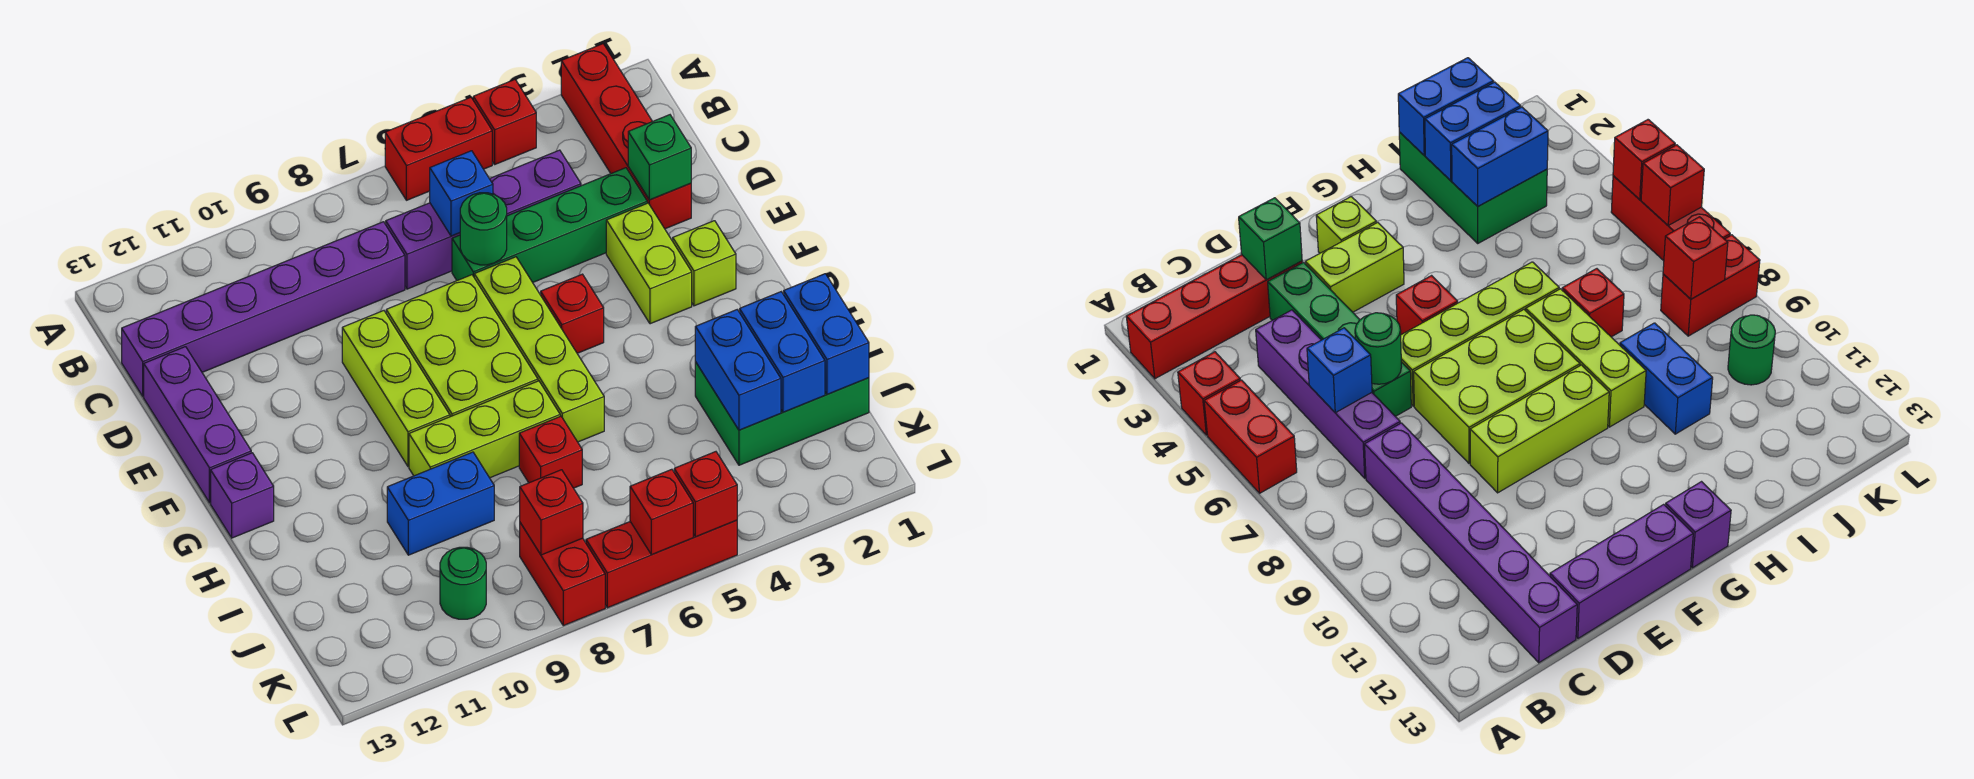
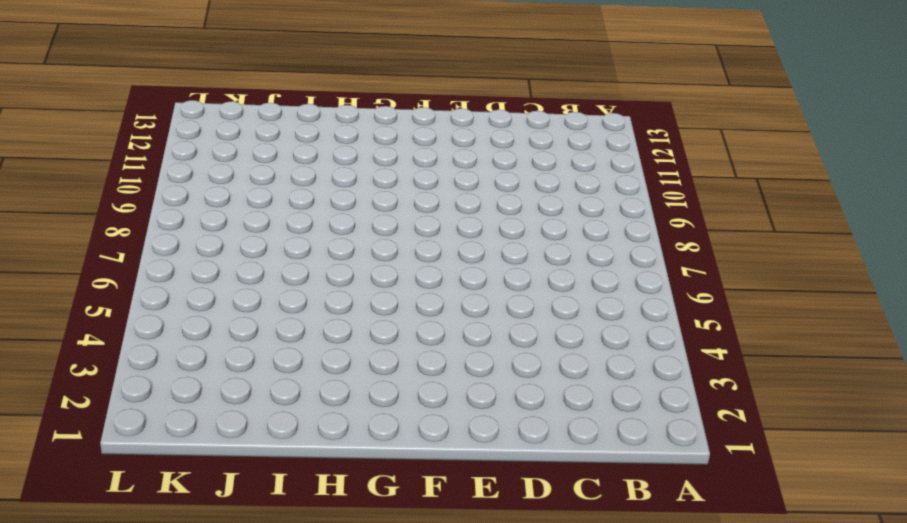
none -> red 1x4 brick [561,44,691,229]
none -> red 1x1 brick [473,80,536,164]
none -> red 1x2 brick [385,97,492,200]
none -> purple 1x4 brick [386,150,581,289]

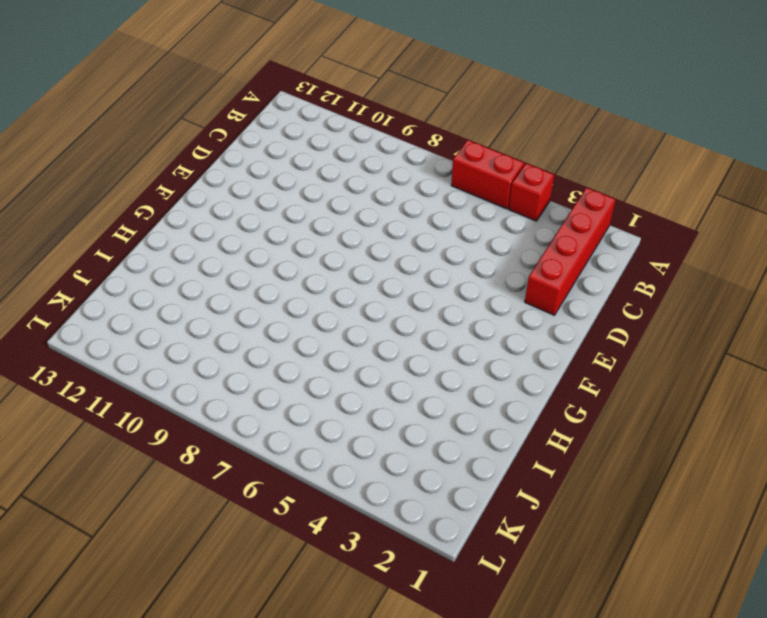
none -> purple 1x4 brick [386,150,581,289]
none -> purple 1x6 brick [122,222,405,396]
none -> green 1x4 brick [452,168,647,282]
none -> purple 1x3 brick [144,347,251,503]

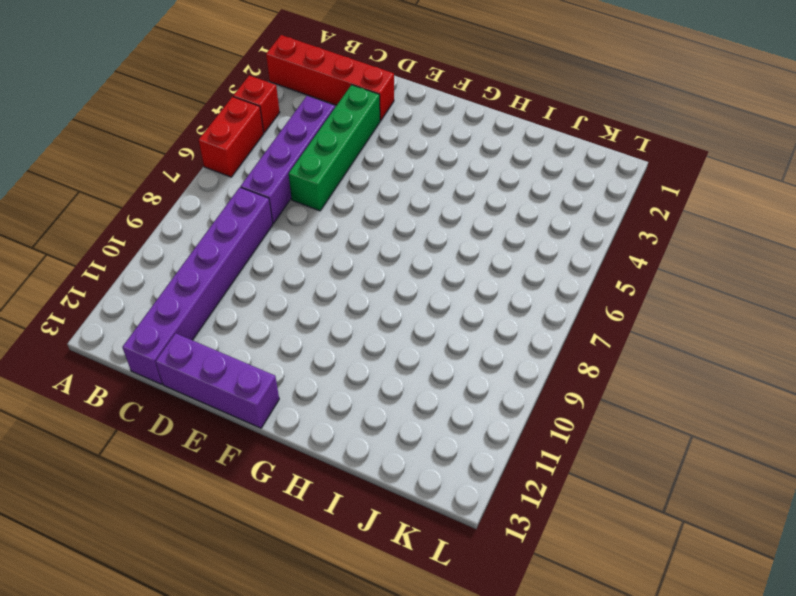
none -> lime 1x2 brick [606,203,692,324]
none -> lime 1x4 brick [474,257,604,442]
none -> lime 2x3 brick [386,275,538,417]
none -> lime 1x3 brick [342,311,450,466]

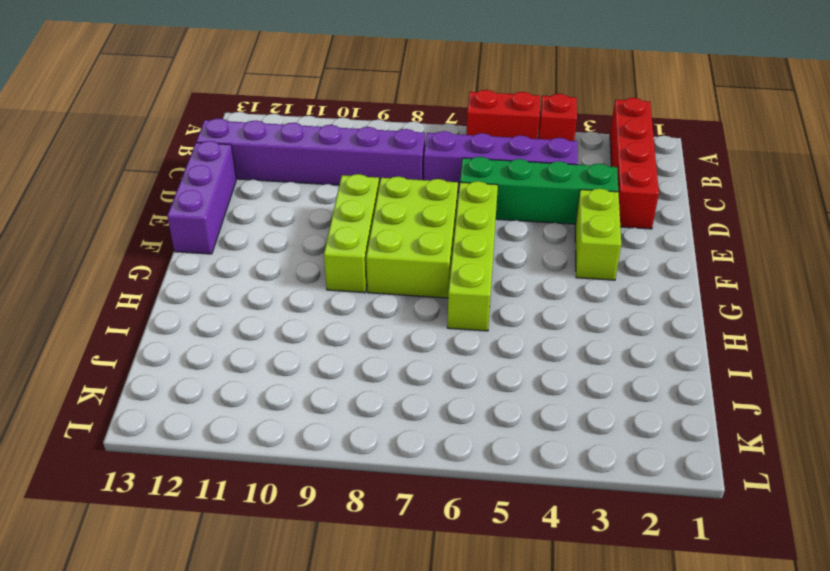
none -> lime 1x1 brick [673,221,736,306]
none -> red 1x1 brick [541,274,604,353]
none -> purple 1x1 brick [211,453,274,538]
none -> lime 1x3 brick [409,381,560,478]

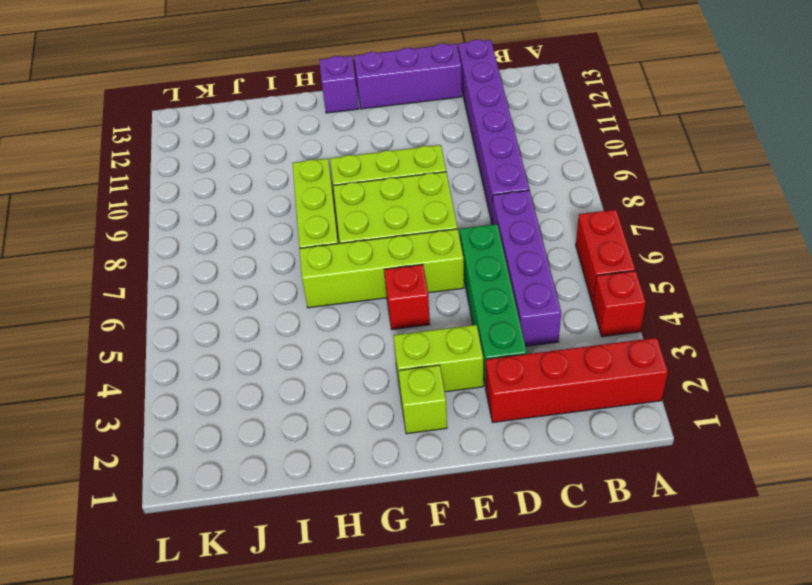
none -> green 2x3 brick [695,362,869,465]
none -> red 1x1 brick [519,416,582,488]
none -> blue 1x2 brick [387,452,494,555]
none -> red 1x2 brick [520,523,605,626]

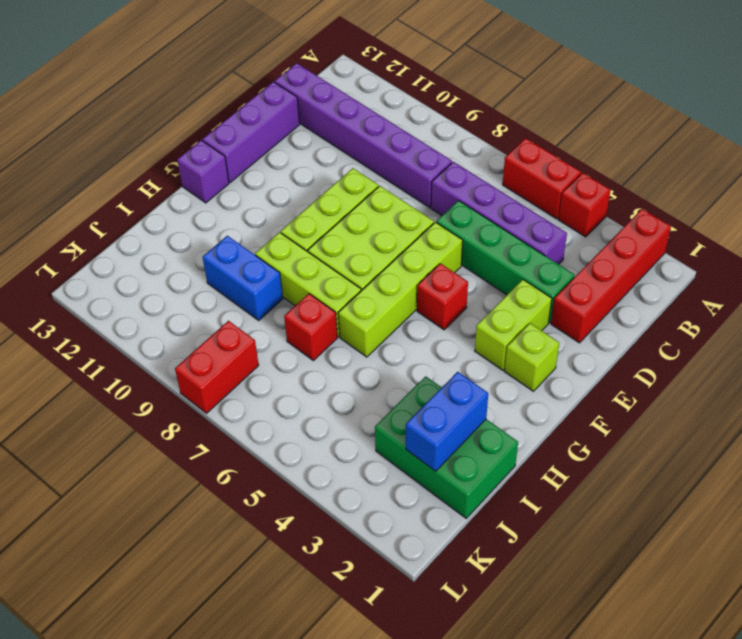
none -> green 1x1 round brick [440,547,486,619]
none -> red 1x3 brick [586,520,737,608]
none -> blue 1x1 brick [430,151,493,236]
none -> green 1x1 brick [628,115,691,200]

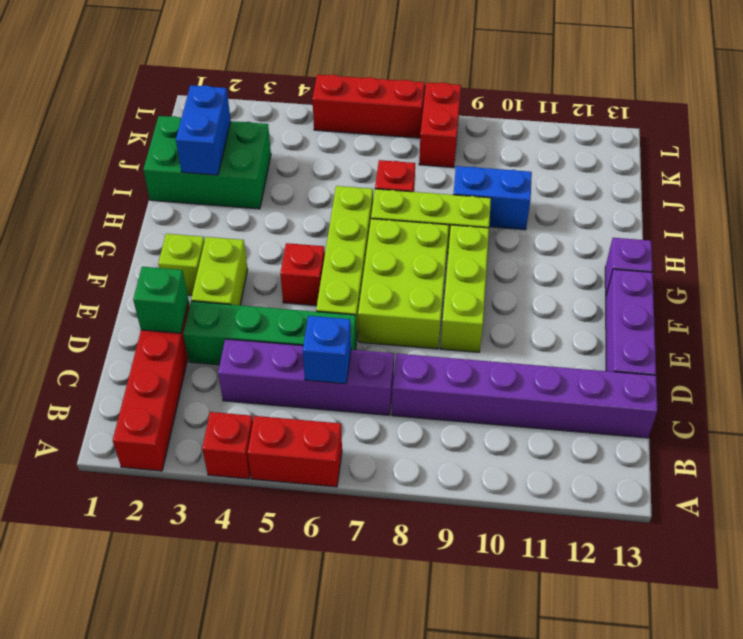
none -> green 1x1 round brick [440,547,486,619]
none -> green 1x1 round brick [460,193,507,265]
none -> blue 1x2 brick [784,274,869,394]
none -> blue 1x2 brick [695,310,781,430]

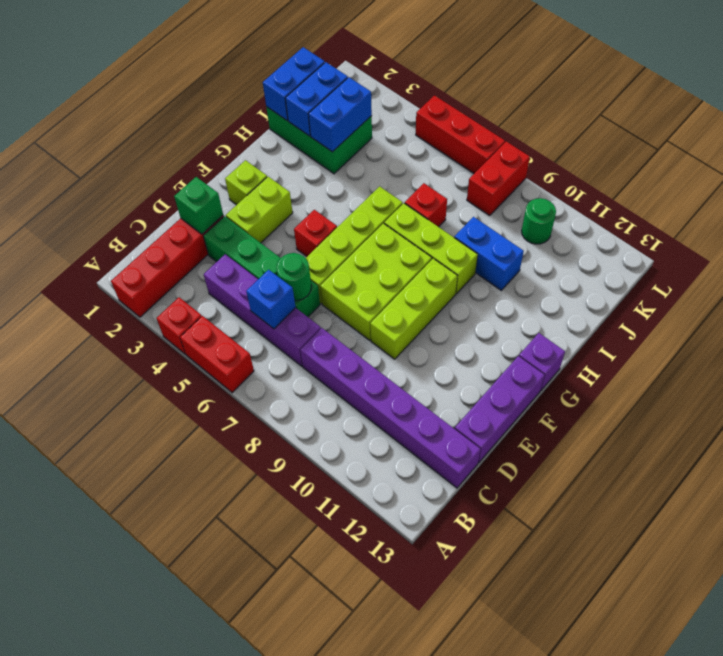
none -> red 1x1 brick [520,470,583,555]
none -> red 1x1 brick [674,452,737,537]
none -> red 1x1 brick [630,469,693,555]

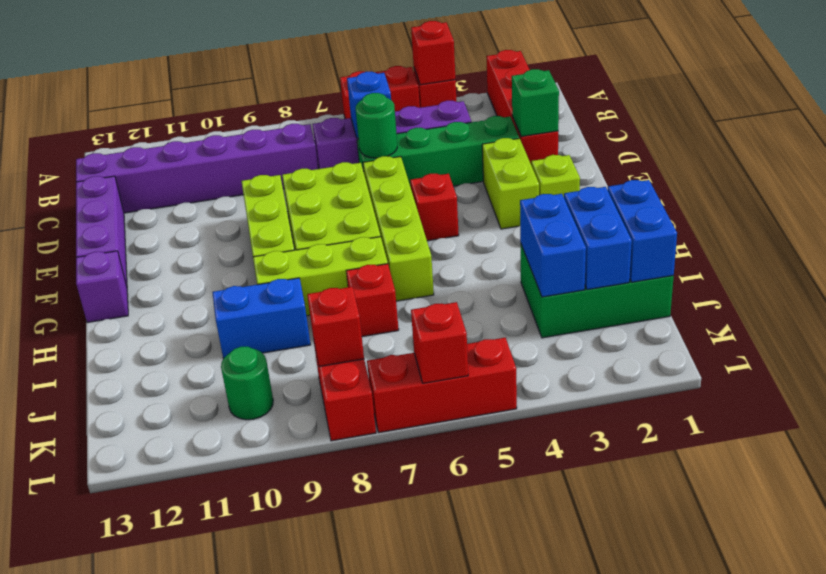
red 1x1 brick [411,21,456,85] -> red 1x1 brick moved to [674,452,737,537]

